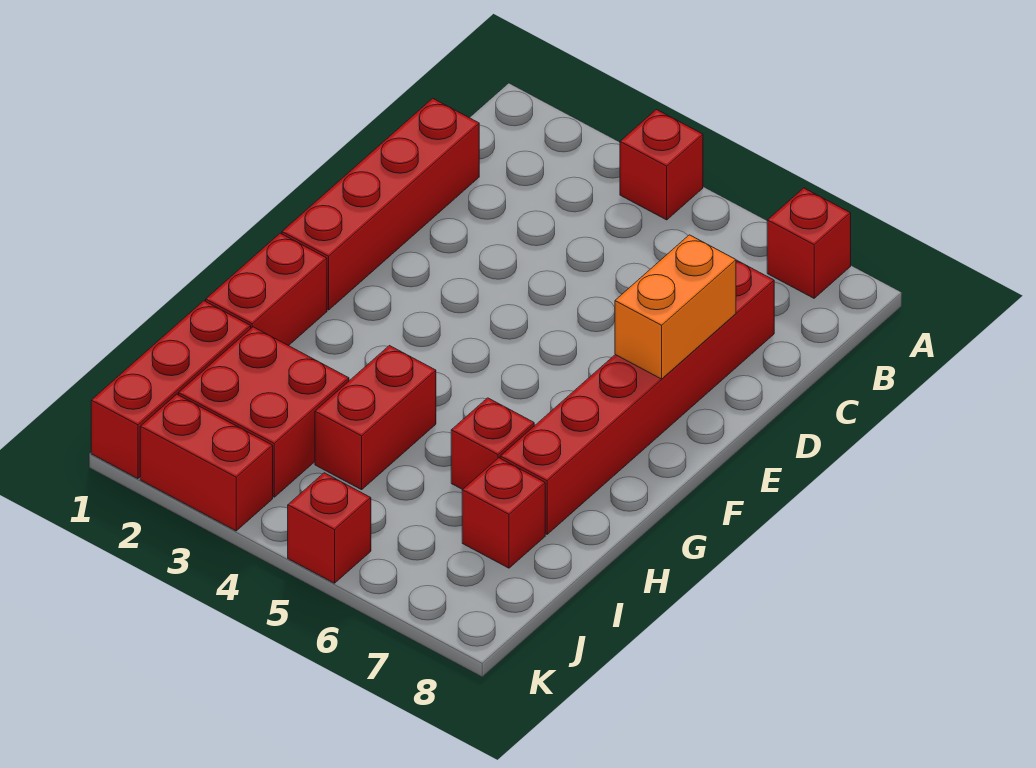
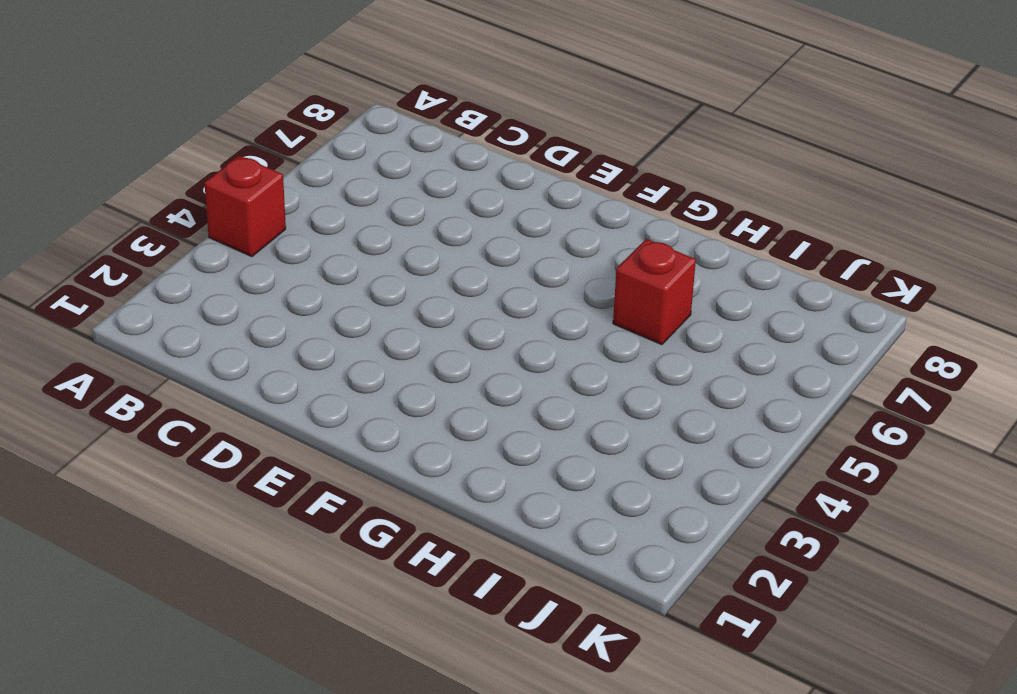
none -> red 1x1 brick [767,188,851,298]
none -> red 1x4 brick [282,98,479,310]
none -> red 1x6 brick [500,260,774,534]

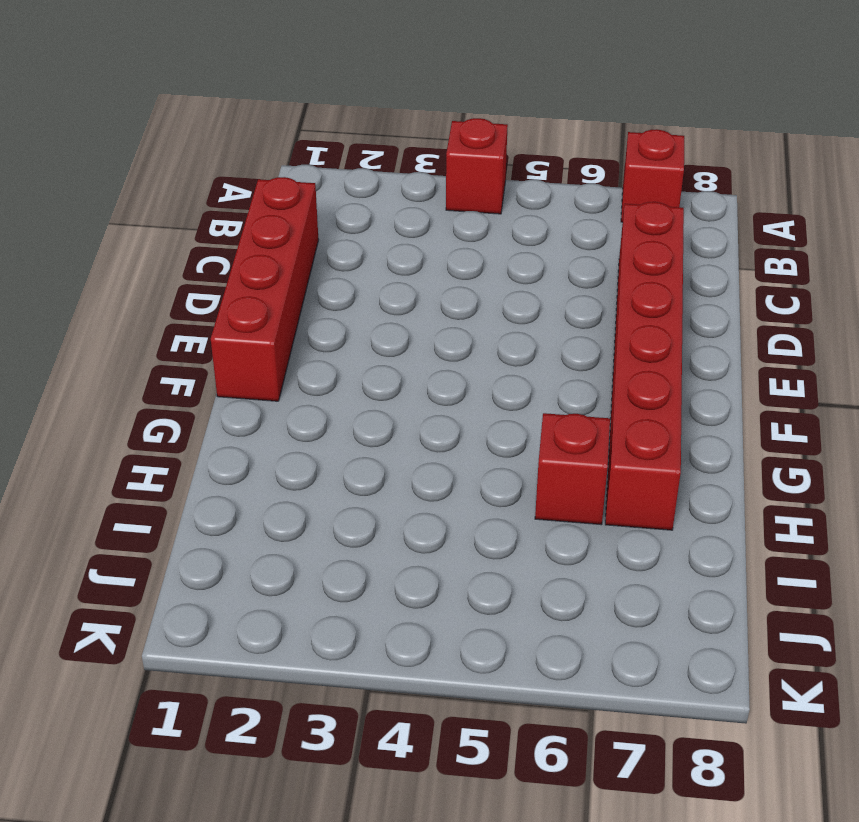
none -> red 1x2 brick [206,233,327,346]
none -> red 1x2 brick [315,346,436,490]
none -> red 1x3 brick [91,301,251,479]

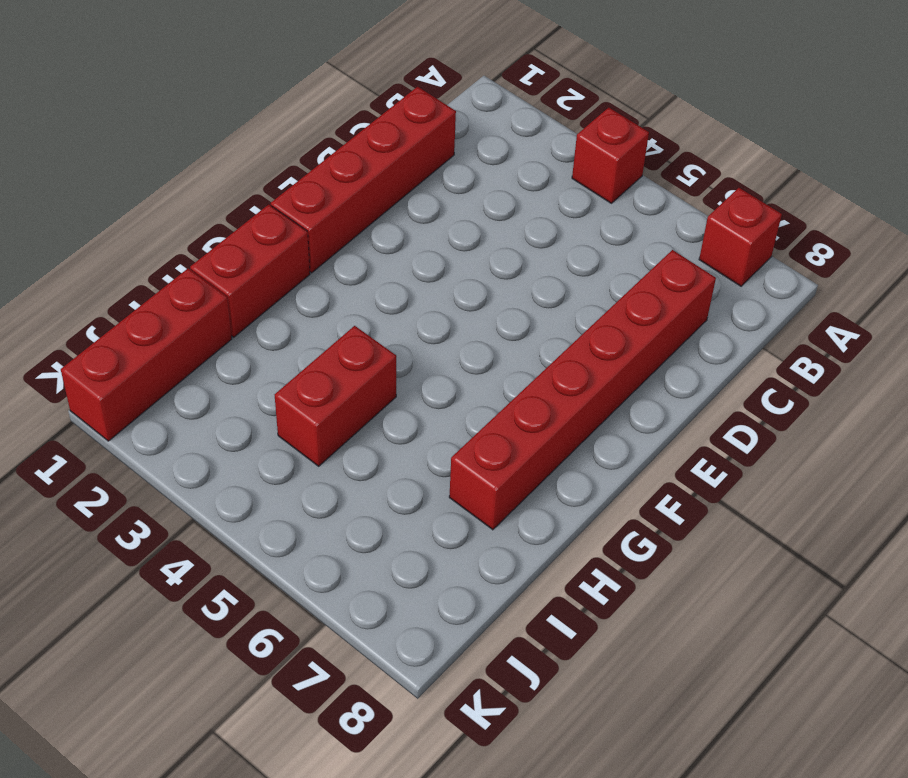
none -> red 1x1 brick [451,398,534,490]
none -> red 2x2 brick [179,327,349,497]
none -> red 1x1 brick [462,458,545,568]

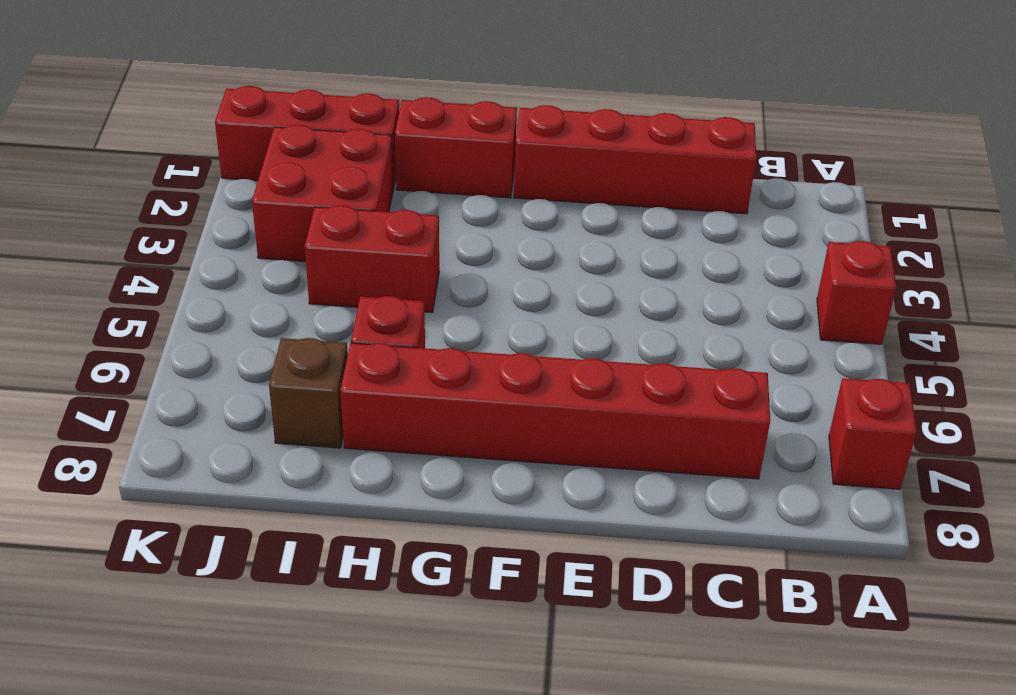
brown 1x1 brick [269,338,348,448] -> red 1x1 brick [462,458,545,568]
none -> red 1x2 brick [140,394,273,531]
none -> red 1x1 brick [288,473,371,583]
none -> orange 1x2 brick [615,235,736,379]

